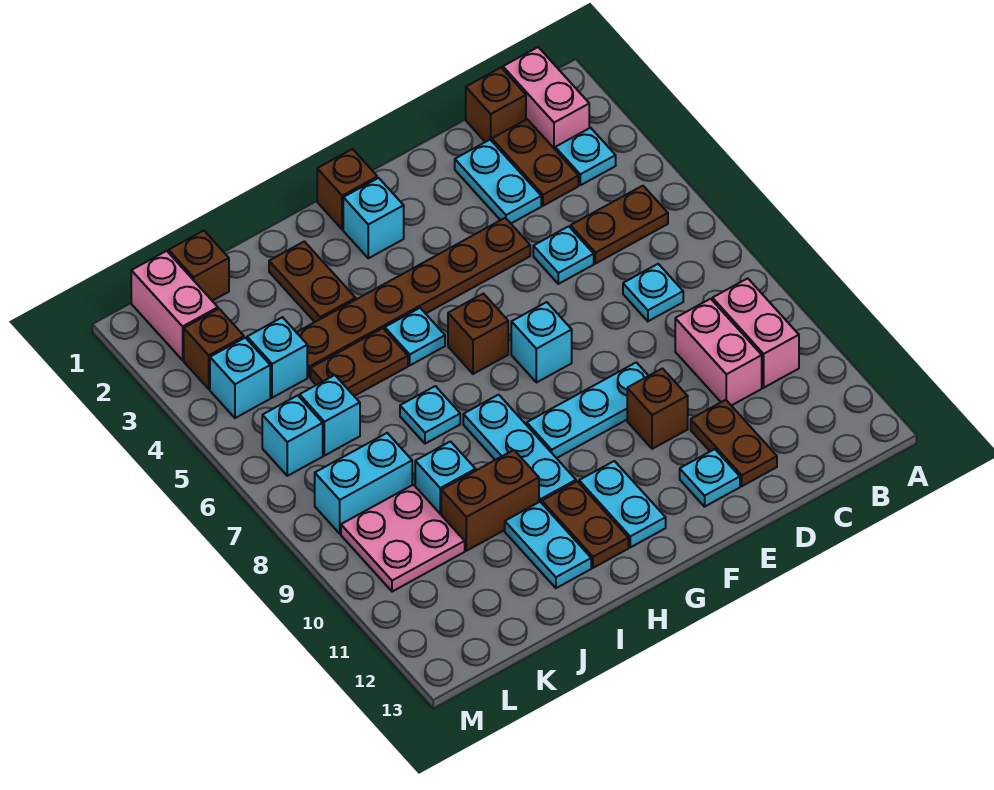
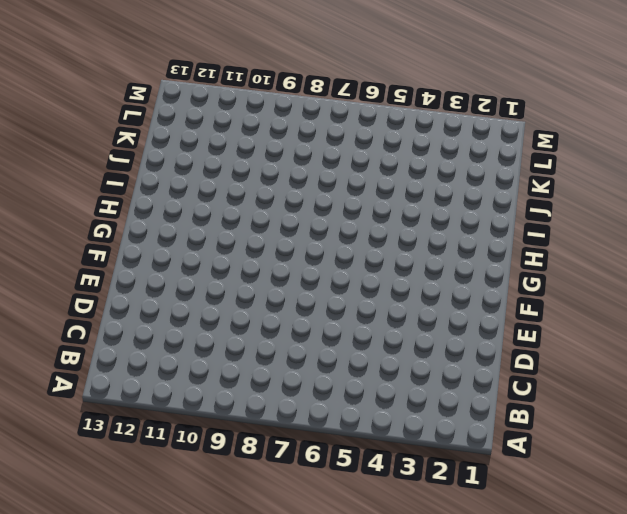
none -> pink 1x2 brick [503,47,589,149]
none -> cyan 1x1 plate [555,128,616,185]
none -> brown 1x2 plate [571,186,668,264]
none -> pink 1x2 brick [712,278,799,388]

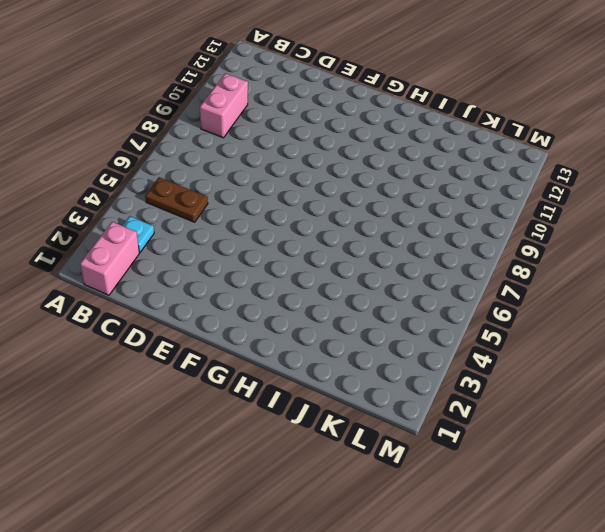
none -> brown 1x1 brick [466,68,526,142]
none -> brown 1x2 plate [492,119,578,206]
none -> cyan 1x1 plate [623,264,683,321]
none -> pink 1x2 brick [675,299,762,406]

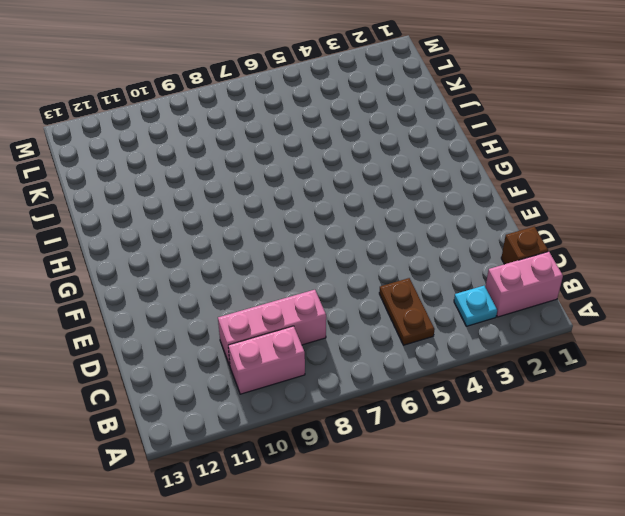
pink 1x3 brick [218,290,326,365] -> pink 1x2 brick [675,299,762,406]
none -> brown 1x2 plate [492,119,578,206]
none -> cyan 1x1 plate [623,264,683,321]
none -> cyan 1x2 plate [455,140,541,223]
none -> cyan 1x1 plate [533,226,594,284]

